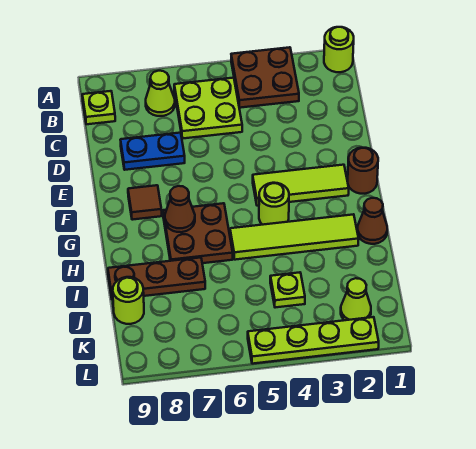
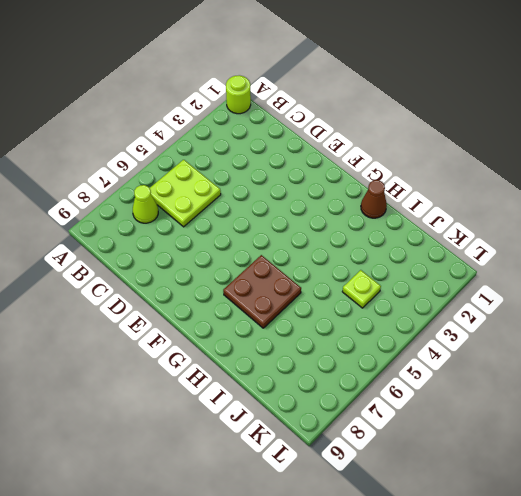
none -> brown 2x2 plate [231,47,299,108]
none -> lime 1x1 plate [82,91,115,124]
none -> blue 1x2 plate [120,133,185,170]

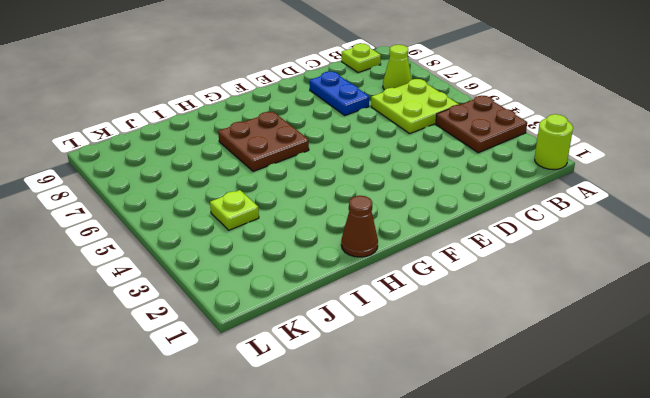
none -> brown 1x1 round brick [348,148,378,194]
none -> lime 1x3 tile [253,165,349,206]
none -> brown 1x1 tile [128,185,162,220]

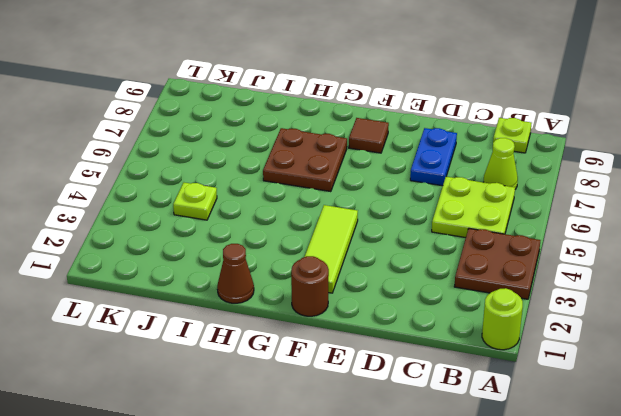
none -> lime 1x1 round brick [259,183,289,225]
none -> lime 1x4 tile [230,214,359,260]
none -> brown 1x3 plate [108,258,205,300]

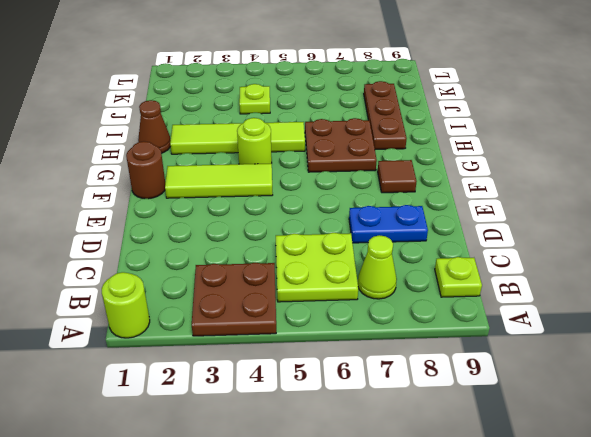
brown 1x3 plate [364,81,407,150] -> brown 1x3 plate turned to [108,258,205,300]
none -> lime 1x1 round brick [113,277,144,324]
none -> lime 1x1 cone [341,278,371,320]
none -> lime 1x4 plate [248,317,379,364]

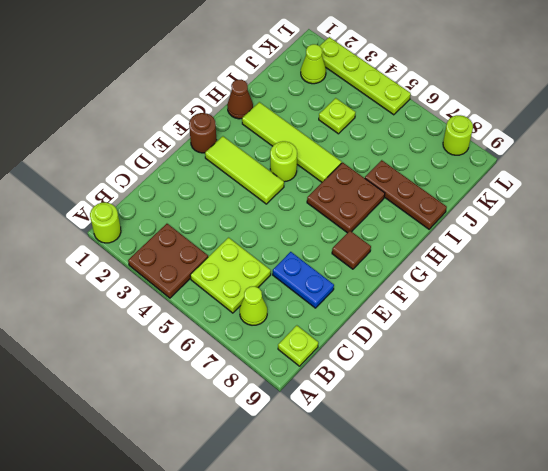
lime 1x1 round brick [443,115,473,155] -> lime 1x1 round brick moved to [113,277,144,324]
none -> brown 1x1 cone [165,186,195,232]

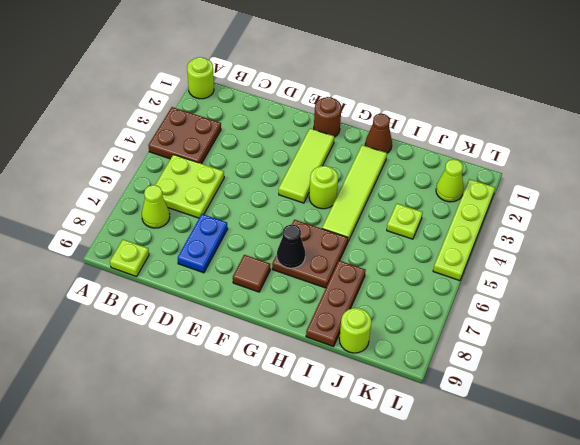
black 1x1 cone [277,225,305,268] -> brown 1x1 cone [165,186,195,232]

